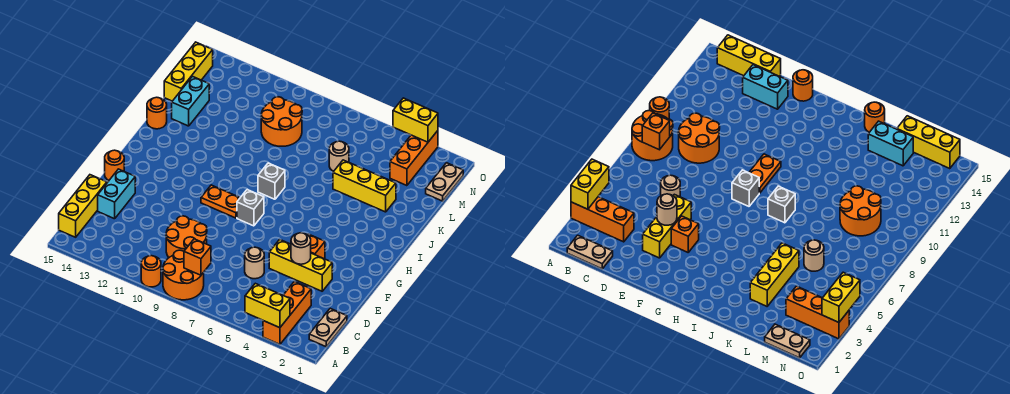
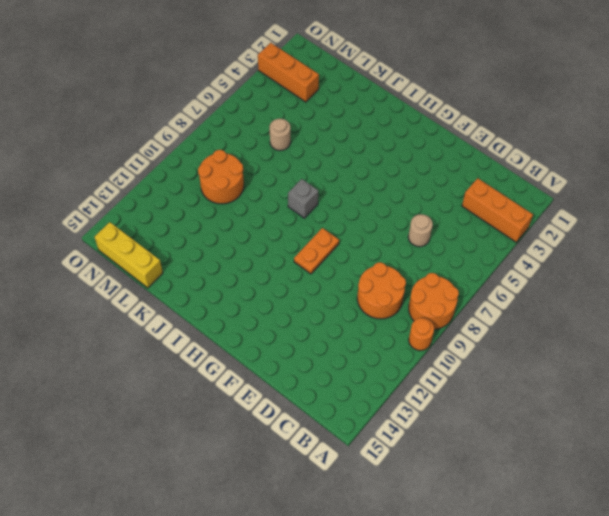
none -> tan 1x2 plate [309,308,347,347]
none -> yellow 1x3 brick [59,175,107,237]
none -> cyan 1x2 brick [98,169,135,219]

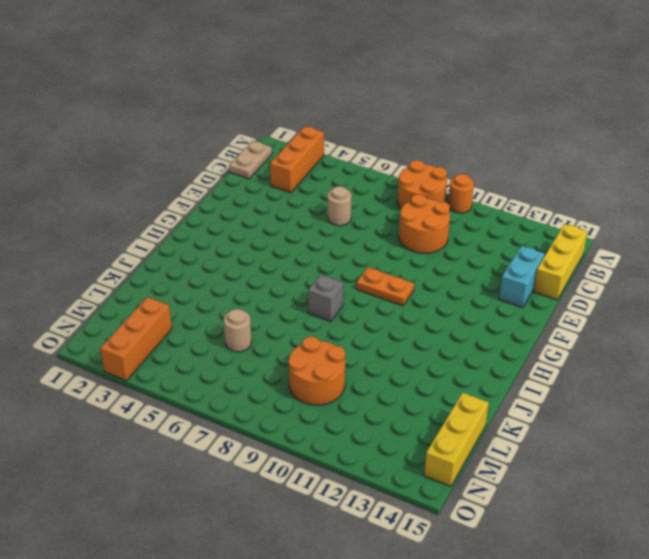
none -> yellow 1x3 brick [269,239,332,291]
none -> orange 1x1 brick [308,234,325,259]
none -> orange 1x1 round brick [105,150,124,180]

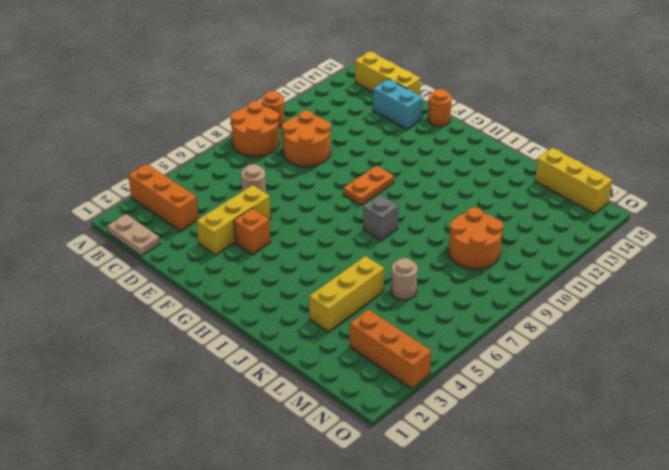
none -> grey 1x1 brick [237,190,264,226]
none -> orange 1x1 round brick [147,97,167,129]
none -> cyan 1x2 brick [172,77,209,126]

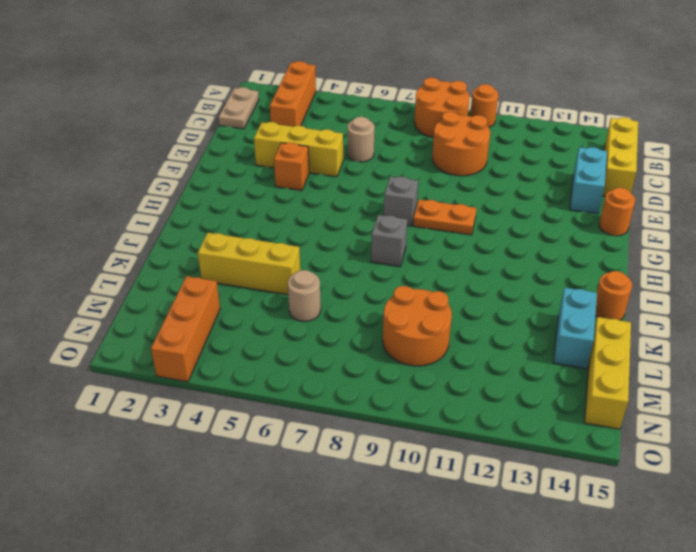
none -> tan 1x2 plate [426,163,463,201]
none -> yellow 1x2 brick [245,283,290,328]
none -> orange 1x1 brick [184,239,211,275]

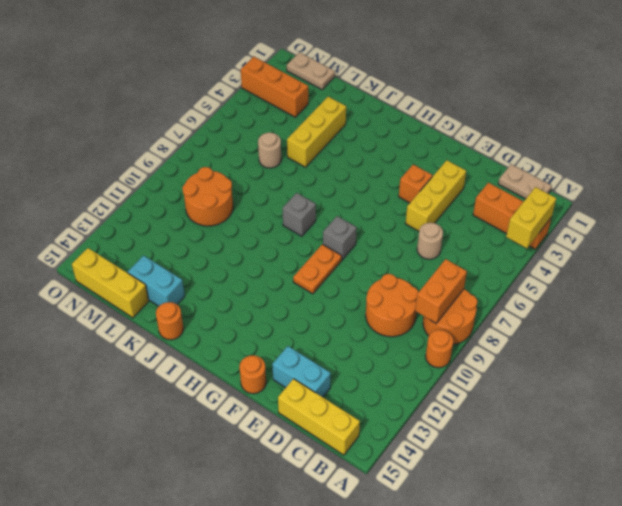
orange 1x2 brick [415,259,467,323] -> orange 1x1 brick [184,239,211,275]
none -> tan 1x1 round brick [291,233,311,264]
none -> yellow 1x2 brick [393,98,438,142]

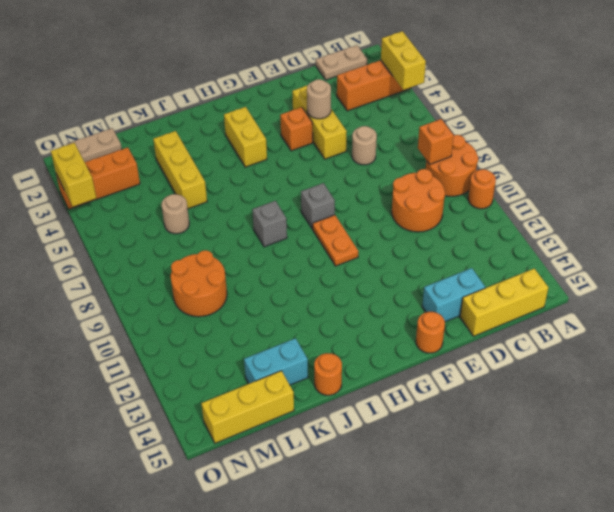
yellow 1x2 brick [224,107,267,167] -> none

